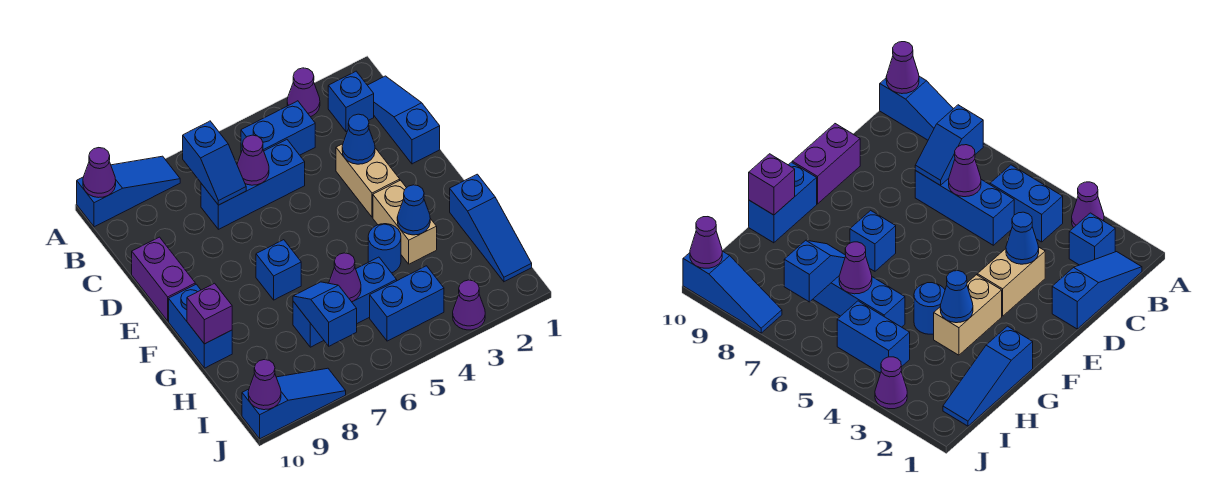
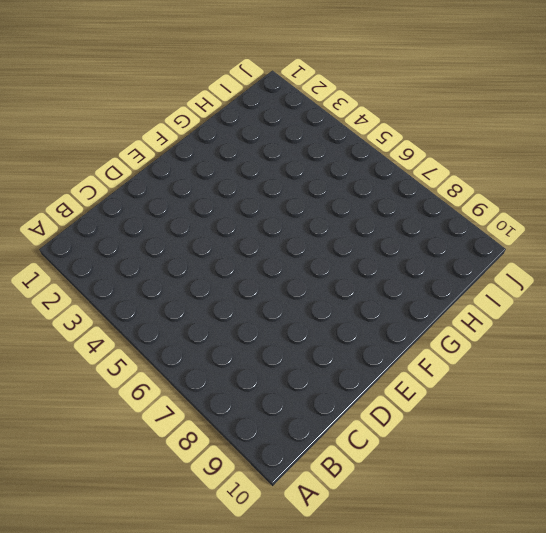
none -> purple 1x1 cone [287,68,320,117]
none -> blue 1x3 slope [77,156,180,227]
none -> blue 1x3 slope [368,76,440,164]

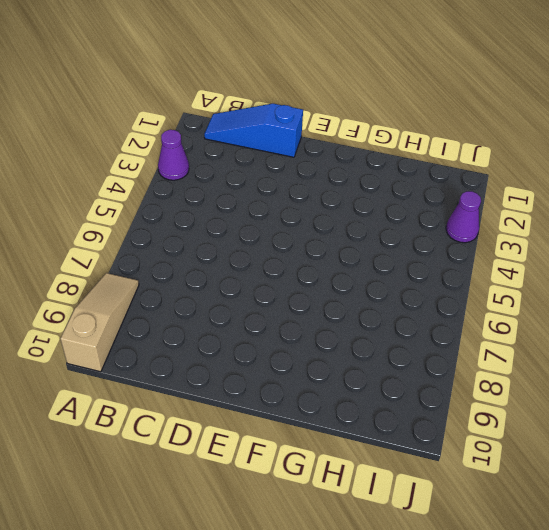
tan 1x3 slope [60,273,139,372] -> blue 1x3 slope [77,156,180,227]
none -> blue 1x1 brick [328,71,374,132]
none -> blue 1x2 brick [241,101,315,155]
none -> blue 1x3 brick [201,139,305,229]

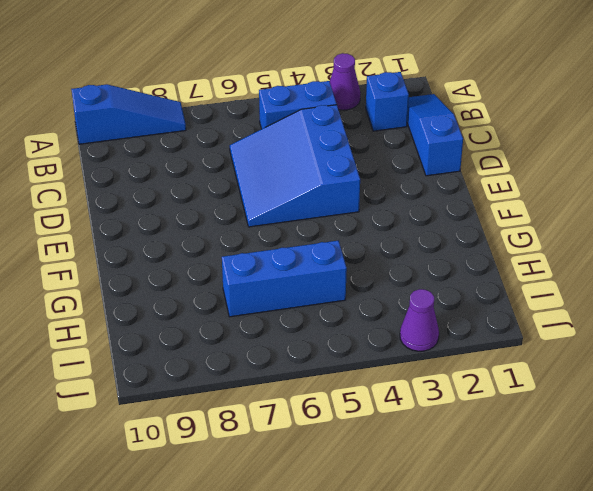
blue 3x3 slope [230,105,360,227] -> blue 1x3 brick [201,139,305,229]
none -> tan 1x2 brick [336,144,400,217]
none -> purple 1x2 brick [132,237,195,321]
none -> tan 1x2 brick [373,180,437,264]

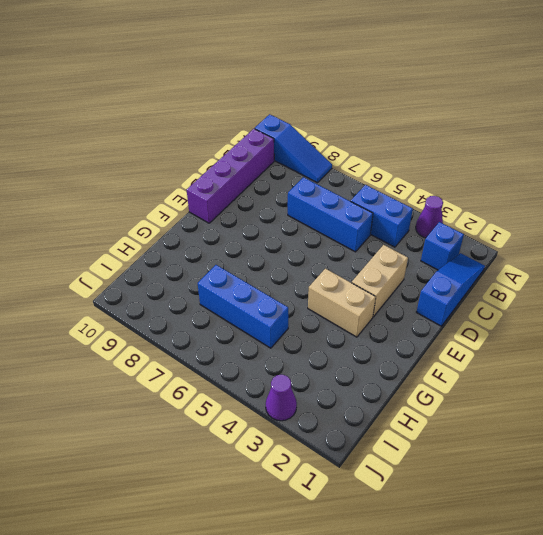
purple 1x4 brick [187,129,274,223] -> purple 1x2 brick [132,237,195,321]
tan 1x2 brick [308,269,376,337] -> tan 1x2 brick turned to [373,180,437,264]
none -> blue 1x1 brick [256,240,301,300]
none -> blue 1x2 brick [169,284,232,368]
none -> blue 1x3 slope [450,174,532,282]

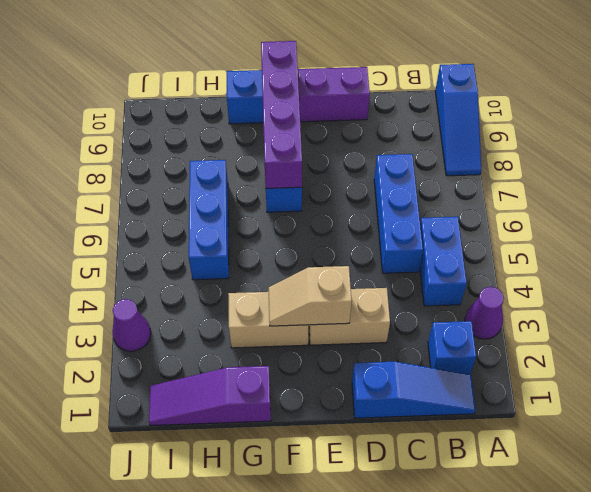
tan 1x2 slope [269,266,352,326] -> none
purple 1x4 brick [261,41,302,188] -> none
purple 1x3 slope [149,366,271,426] -> blue 1x3 slope [450,174,532,282]
none -> blue 1x1 round brick [368,224,401,273]
none -> blue 1x2 brick [370,266,444,341]
none -> blue 1x3 slope [242,368,346,439]

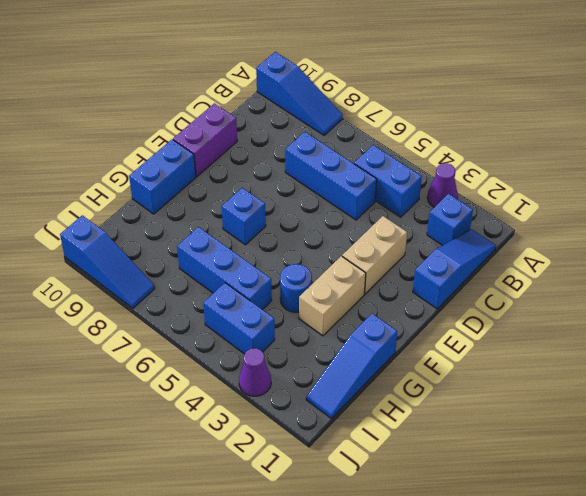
none -> purple 1x1 cone [83,148,116,198]
none -> blue 1x2 slope [183,121,246,205]
none -> purple 1x1 cone [237,135,269,185]

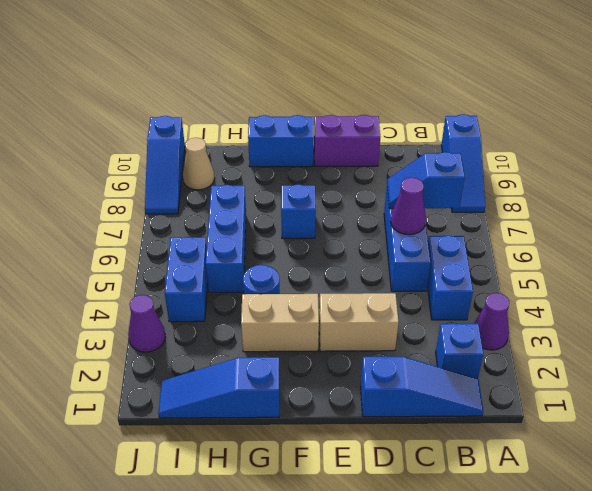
tan 1x1 cone [183,138,215,190] -> none
none -> purple 1x1 cone [83,148,116,198]
none -> blue 1x1 cone [342,114,375,164]
none -> blue 1x1 cone [397,185,430,235]

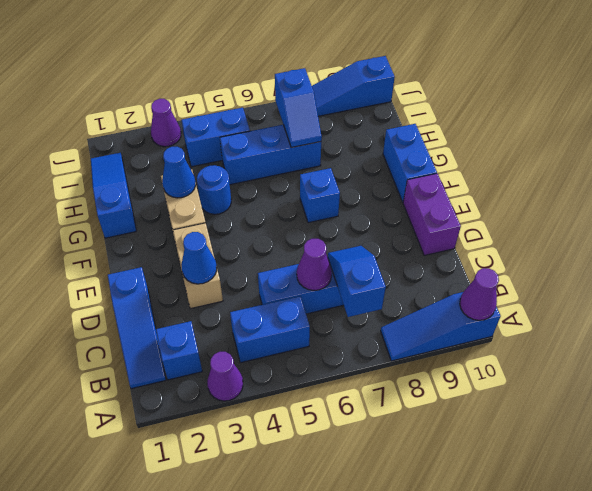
none -> purple 1x1 brick [187,283,232,344]
none -> purple 1x1 cone [329,253,361,302]
none -> purple 1x1 cone [248,360,281,410]

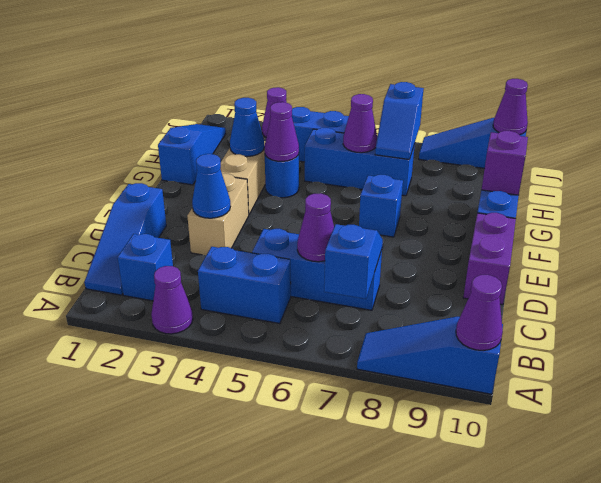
purple 1x1 cone [264,102,299,161] -> none

